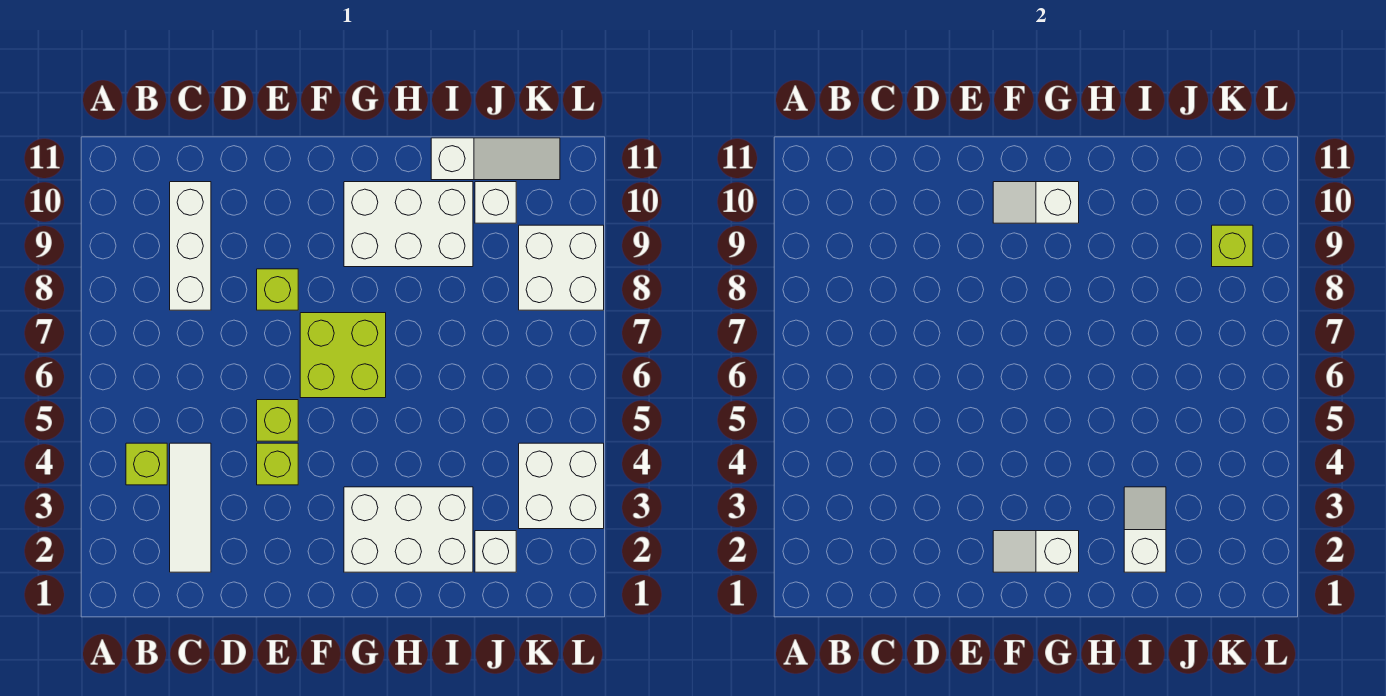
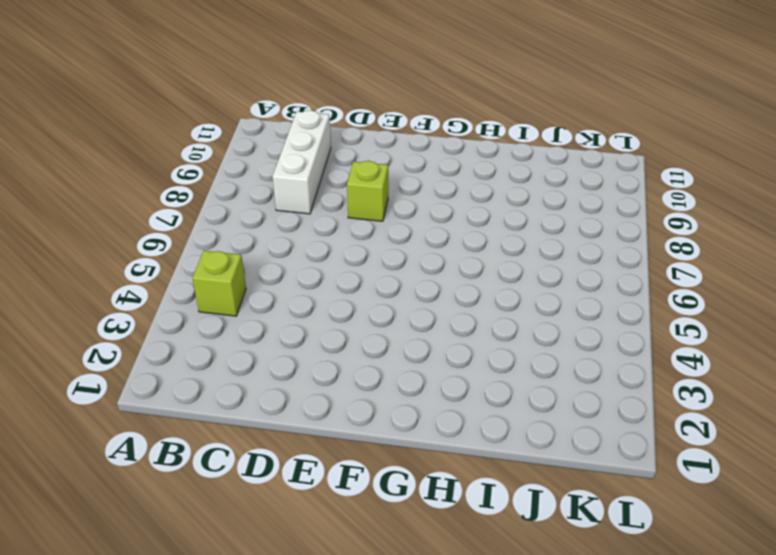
none -> white 1x3 tile [170,443,211,572]
none -> lime 1x1 brick [257,443,298,485]
none -> lime 1x1 brick [257,400,298,441]

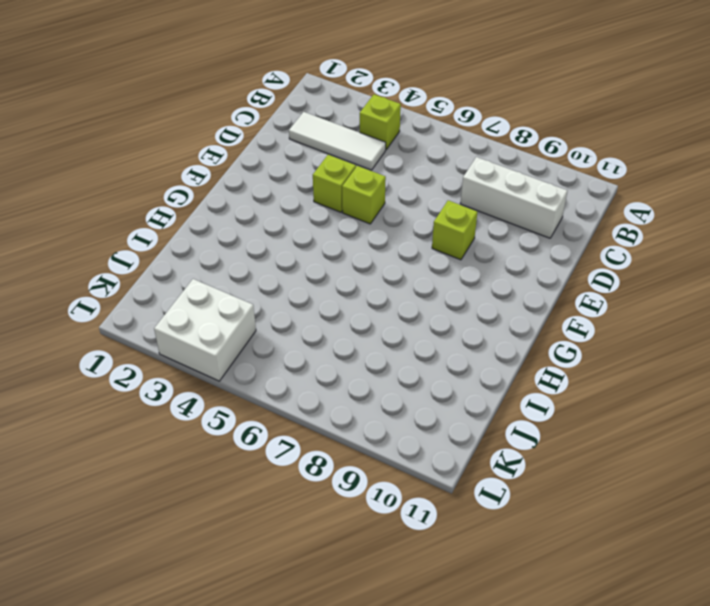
none -> lime 2x2 brick [300,313,386,398]
none -> white 2x3 brick [344,487,473,572]
none -> white 2x3 brick [344,182,473,267]

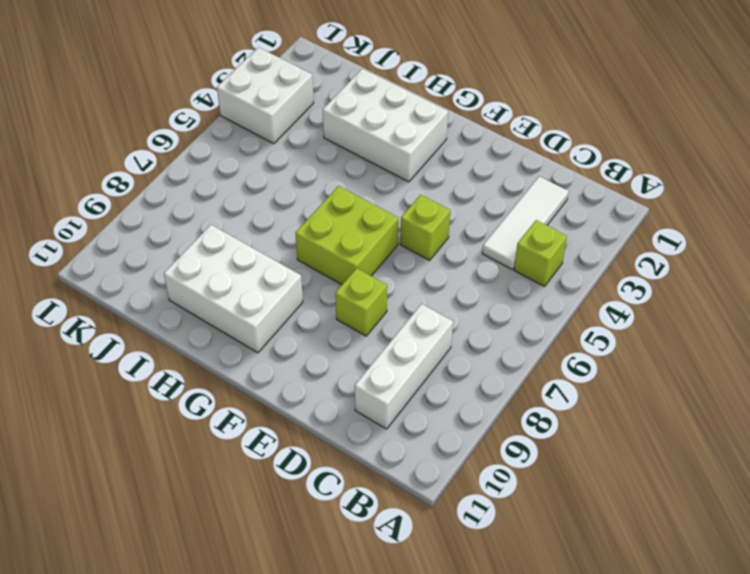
none -> lime 1x1 brick [257,443,298,485]
none -> white 1x3 slope [431,138,560,180]
none -> white 1x1 brick [475,531,516,572]

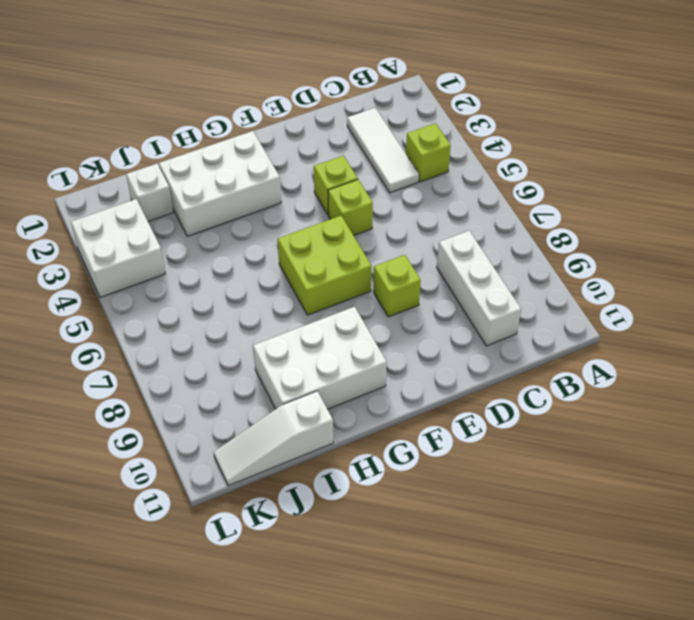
none -> white 1x1 brick [475,182,516,223]
none -> white 2x2 brick [519,225,604,310]
none -> white 1x2 slope [993,531,1079,572]

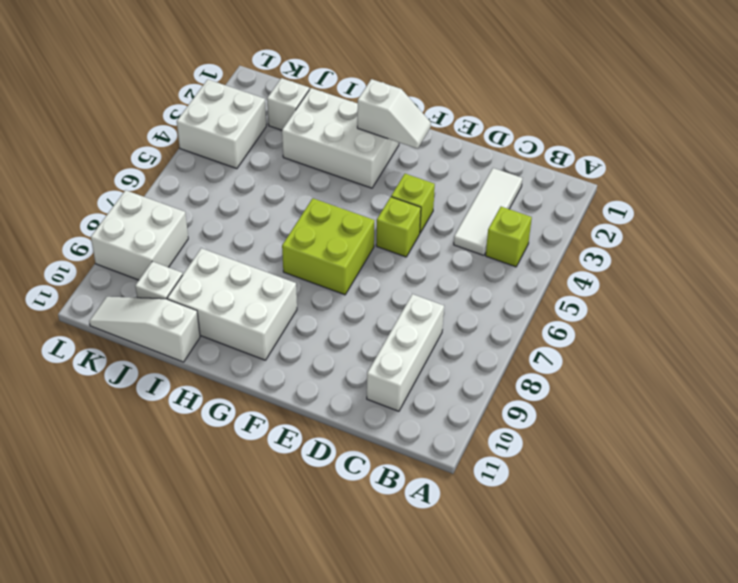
none -> lime 1x1 brick [257,269,298,310]
none -> white 1x2 slope [993,182,1079,223]
none -> white 1x2 slope [1124,487,1166,572]

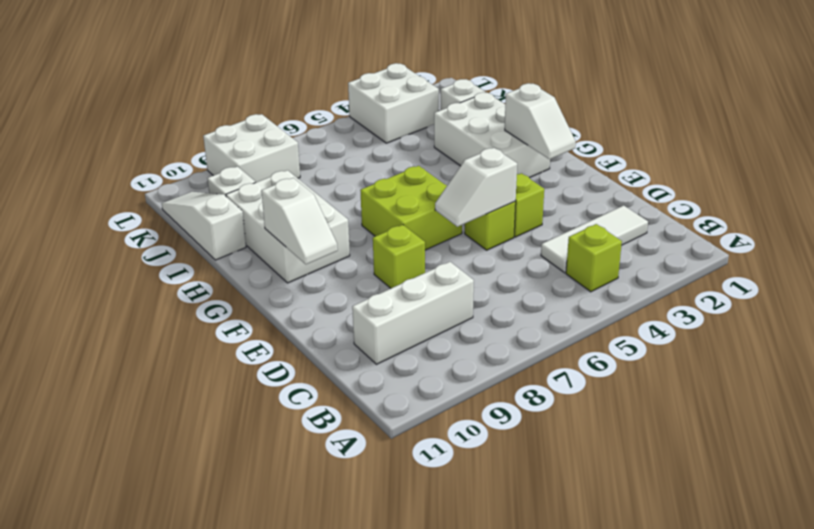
white 1x2 slope [435,148,517,227] -> white 1x2 slope moved to [1124,487,1166,572]
none -> lime 1x1 brick [1212,225,1253,267]

